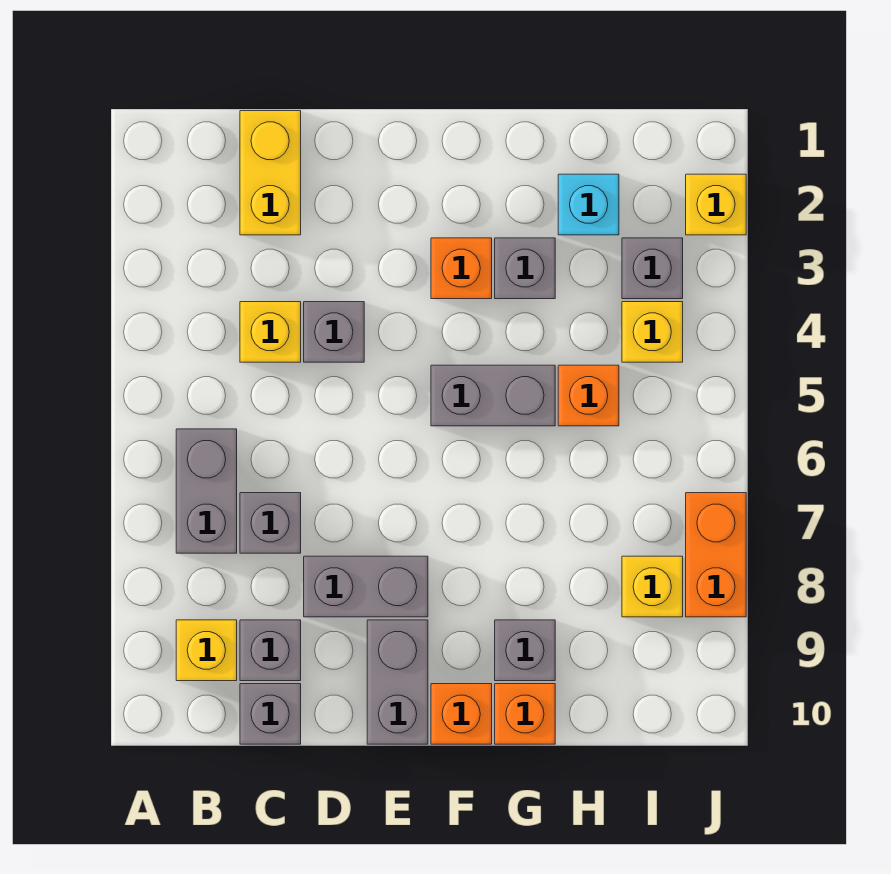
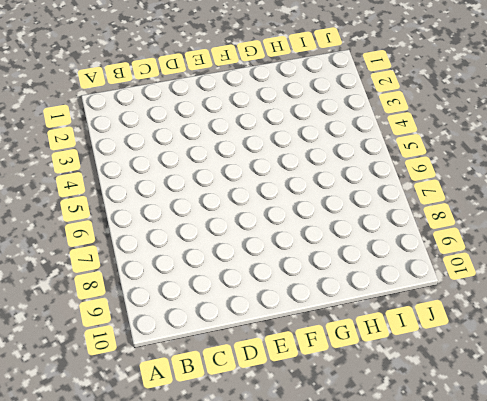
none -> grey 1x2 brick [176,429,237,553]
none -> yellow 1x1 brick [176,620,237,681]
none -> yellow 1x2 brick [240,111,301,235]

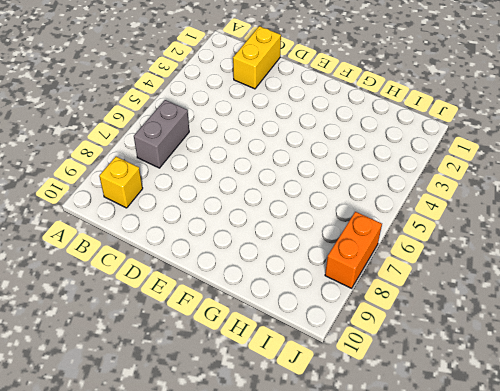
none -> yellow 1x1 brick [240,302,301,362]
none -> grey 1x1 brick [240,493,301,553]
none -> grey 1x1 brick [240,620,301,681]

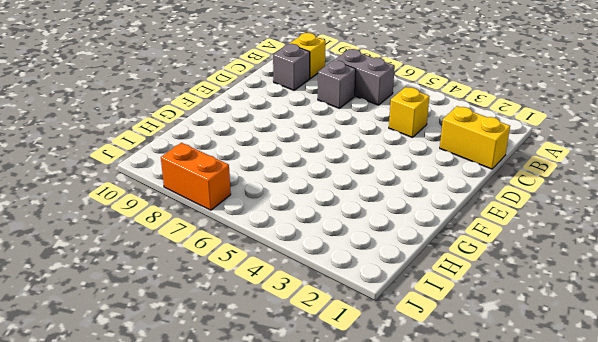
none -> grey 1x1 brick [240,684,301,744]
none -> grey 1x1 brick [304,302,364,362]
none -> grey 1x2 brick [304,556,428,617]

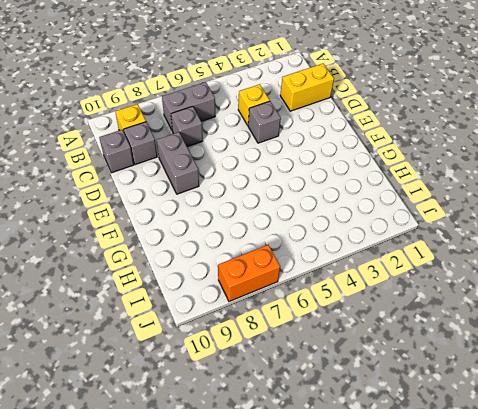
none -> grey 1x2 brick [367,620,428,744]
none -> orange 1x1 brick [431,238,492,299]
none -> grey 1x2 brick [431,365,555,426]

